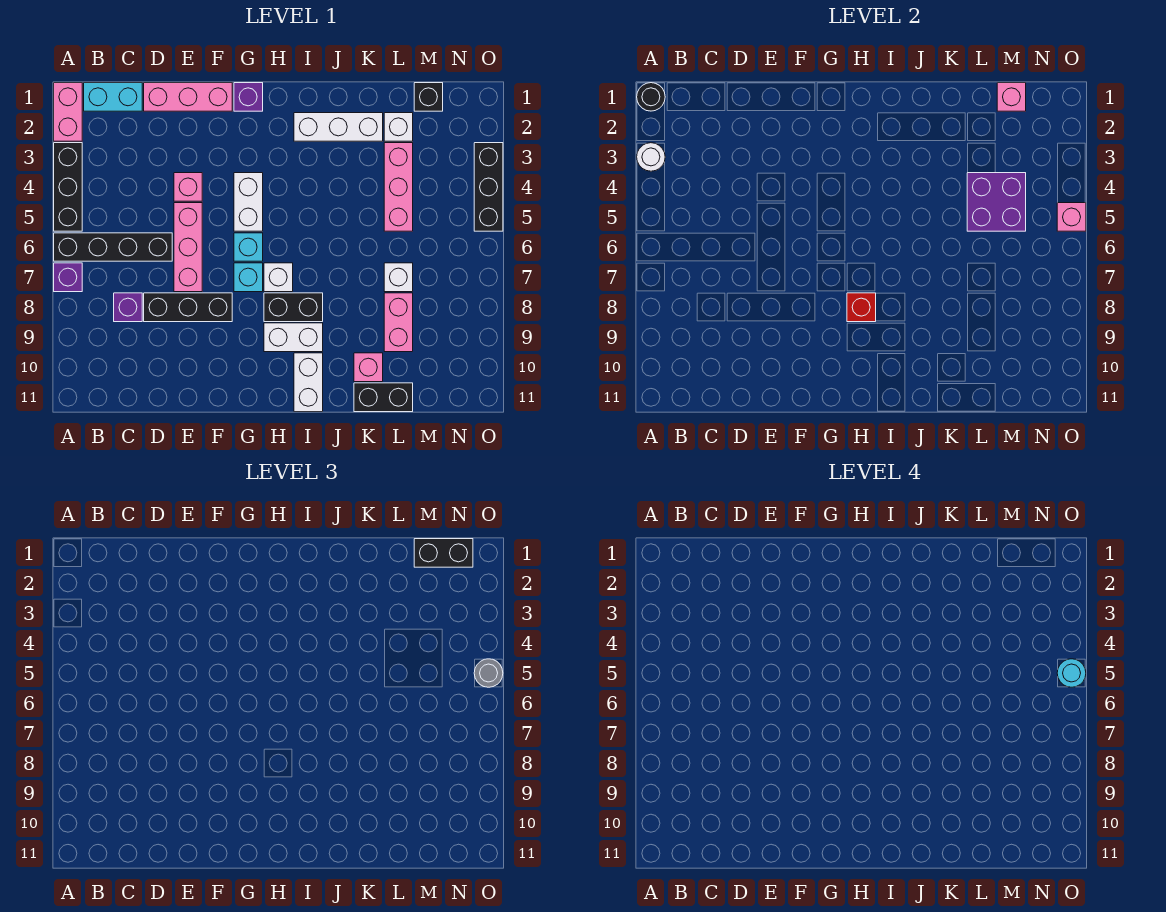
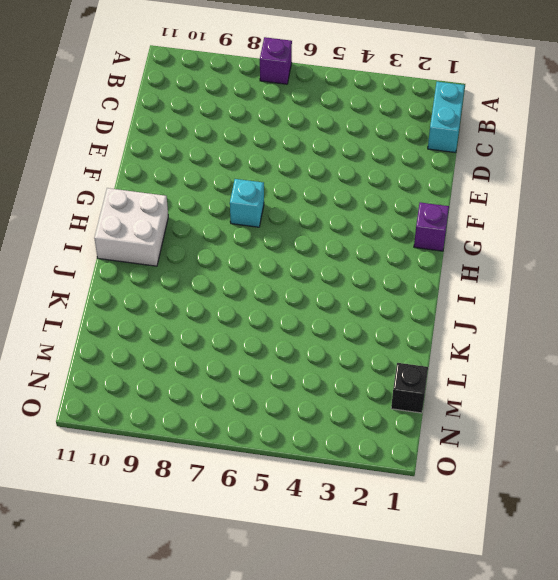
white 2x2 brick [94,188,168,266] -> white 1x2 brick [294,353,323,412]
none -> pink 1x2 brick [54,83,82,141]
none -> black 1x3 brick [54,143,82,231]
none -> black 1x4 brick [54,233,172,261]
none -> purple 1x1 brick [114,293,142,322]

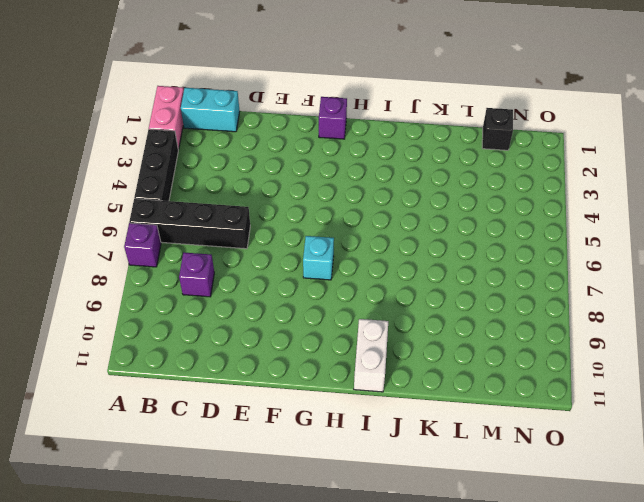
none -> pink 1x3 brick [144,83,232,111]
none -> black 1x3 brick [144,293,232,322]
none -> pink 1x1 brick [174,173,202,201]
none -> pink 1x3 brick [174,203,202,292]

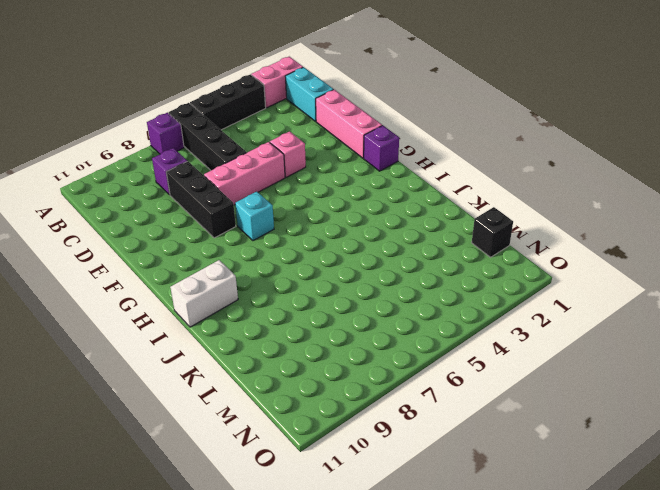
none -> white 1x2 brick [234,173,263,231]
none -> cyan 1x1 brick [234,233,263,261]
none -> white 1x1 brick [264,263,293,292]
none -> black 1x2 brick [264,293,323,322]

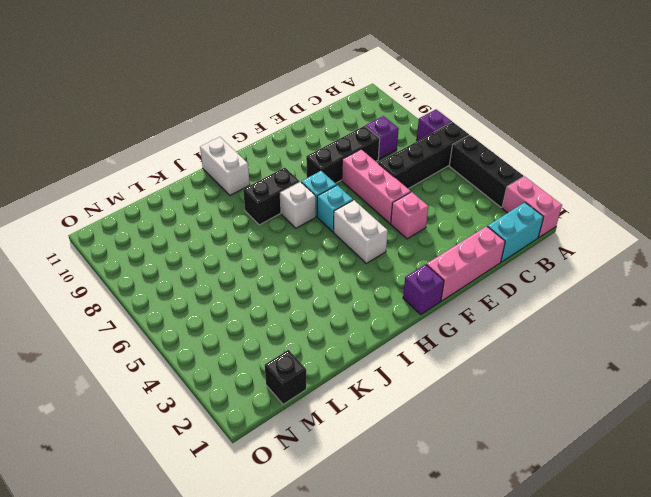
none -> white 1x2 brick [264,323,323,352]
none -> white 1x3 brick [294,113,383,141]
none -> pink 1x1 brick [354,353,383,382]
none -> black 1x2 brick [354,383,413,412]

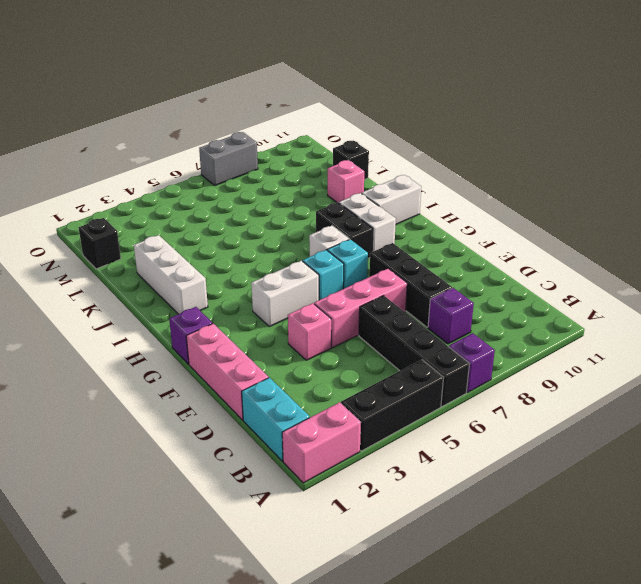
black 1x1 brick [333,141,369,180] -> black 1x2 brick [354,383,413,412]
grey 1x2 brick [199,132,258,185] -> none
none -> white 1x1 brick [384,113,413,141]
none -> pink 1x3 brick [384,143,413,231]
none -> white 1x1 brick [384,263,413,292]
none -> pink 1x2 brick [384,293,413,352]

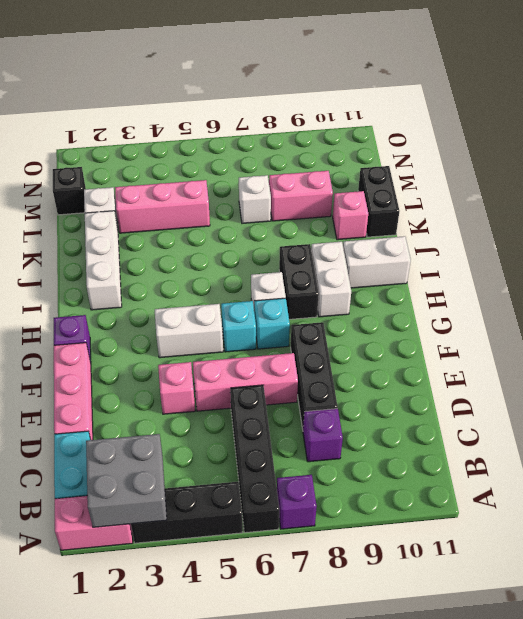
grey 2x2 brick [86,434,167,527] -> white 1x1 round brick [637,143,665,171]
none -> black 1x3 brick [474,143,503,231]
none -> black 1x1 round brick [637,83,665,111]
none -> red 1x1 brick [847,293,876,322]
none -> purple 2x2 brick [967,173,1026,231]

